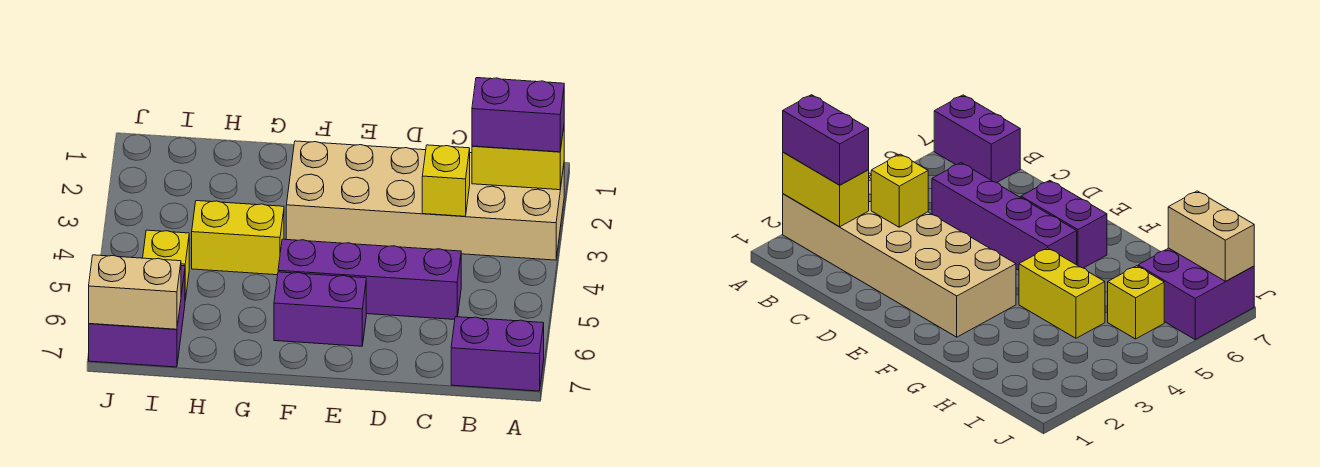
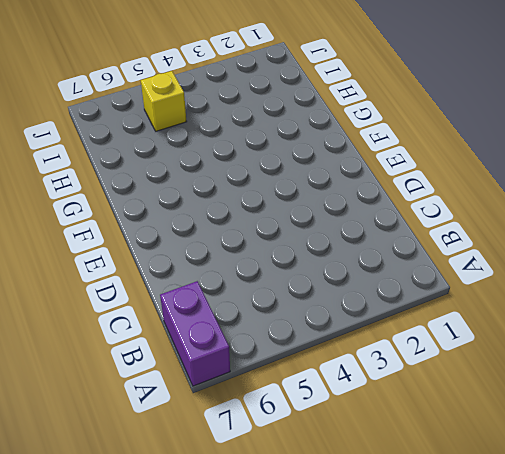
none -> tan 2x6 brick [286,141,564,260]
none -> purple 1x4 brick [278,239,461,320]

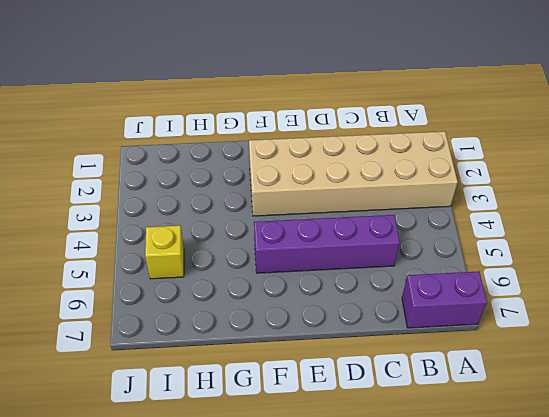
none -> purple 1x2 brick [274,272,366,346]
none -> yellow 1x2 brick [192,201,284,275]

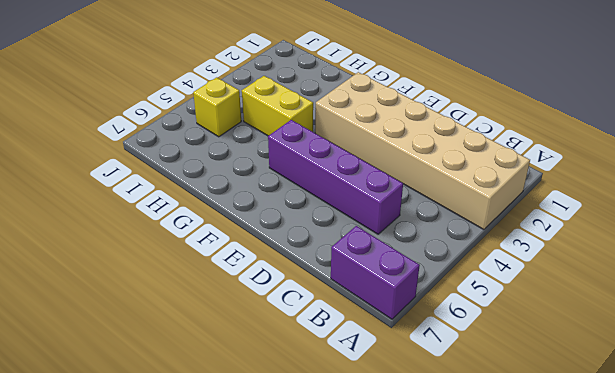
none -> purple 1x2 brick [274,272,366,346]
none -> purple 2x2 brick [89,266,185,367]

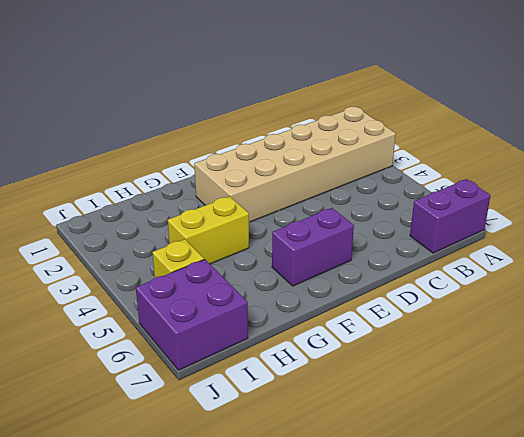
none -> purple 1x4 brick [278,239,461,320]
none -> yellow 1x2 brick [472,128,564,190]

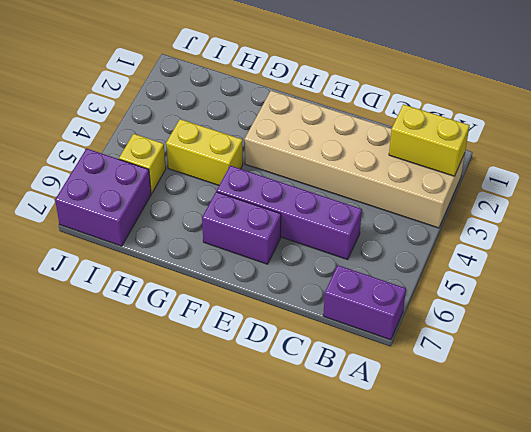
none -> yellow 1x1 brick [422,145,470,216]
none -> tan 1x2 brick [89,255,181,329]

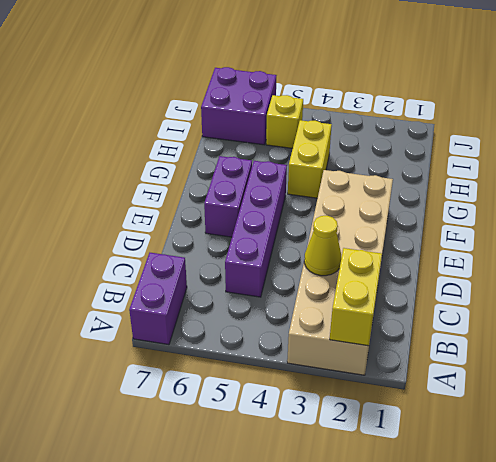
yellow 1x1 cone [304,216,342,276] -> yellow 1x1 brick [422,145,470,216]
none -> tan 1x2 brick [89,255,181,329]
none -> purple 1x2 brick [472,78,564,152]

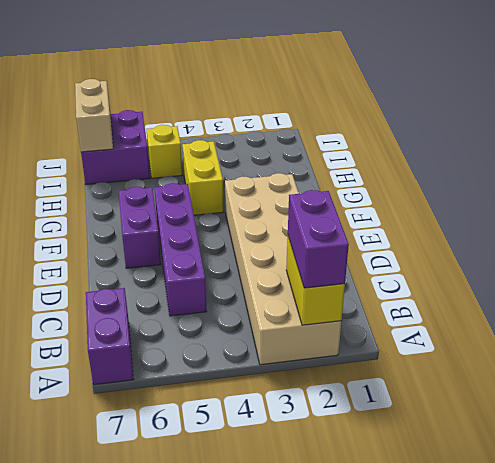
none -> yellow 1x1 brick [422,145,470,216]

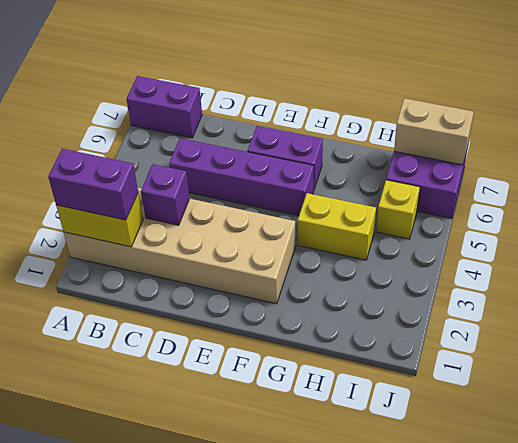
purple 1x1 brick [141,164,190,225] -> yellow 1x1 brick [422,145,470,216]

